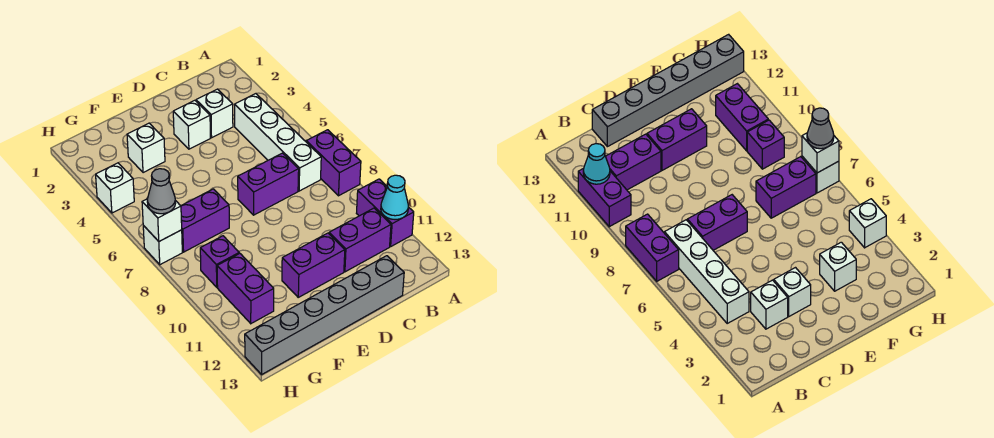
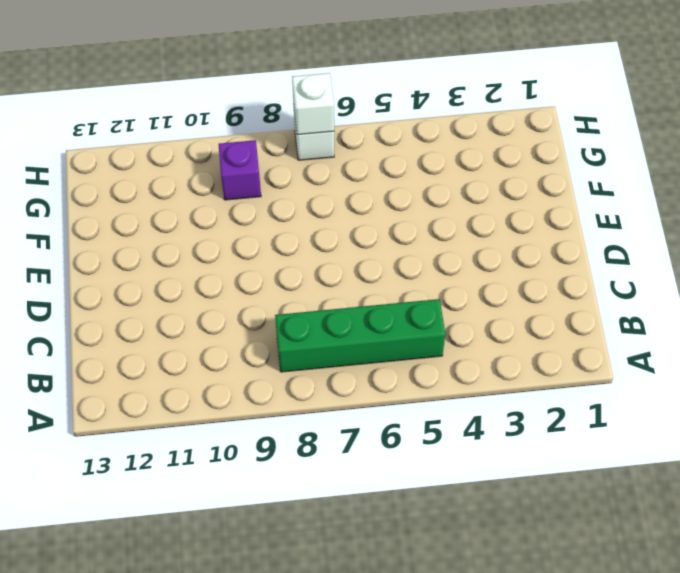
green 1x4 brick [275,299,445,372] -> white 1x4 brick [235,94,321,191]
none -> purple 1x2 brick [306,130,361,196]
none -> purple 1x2 brick [356,179,414,246]
none -> purple 1x2 brick [329,208,391,272]

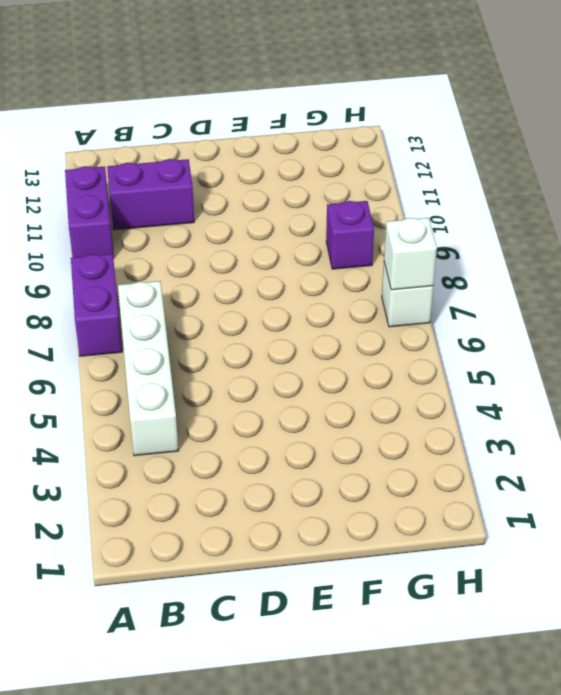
none -> white 1x1 brick [196,89,233,138]
none -> purple 1x2 brick [238,153,299,215]
none -> grey 1x6 brick [245,256,404,374]

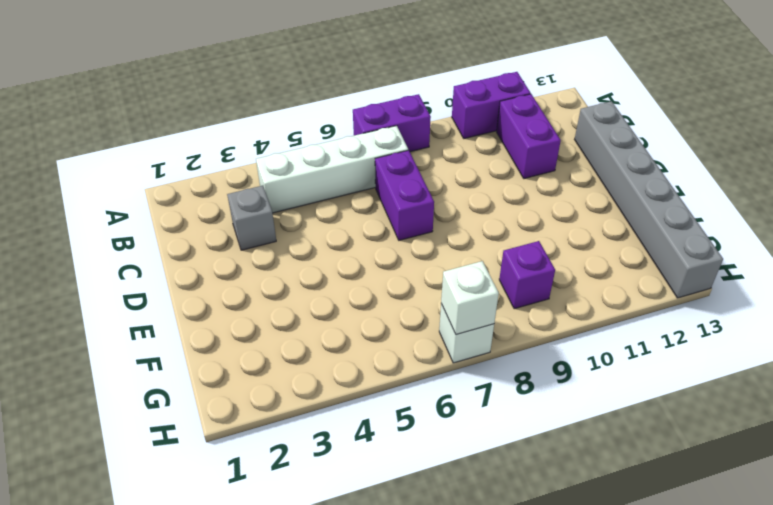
grey 1x1 brick [227,186,276,250] -> white 1x1 brick [196,89,233,138]
none -> white 1x1 brick [173,100,210,149]
none -> purple 1x2 brick [282,233,345,297]
none -> white 1x1 brick [127,123,165,173]

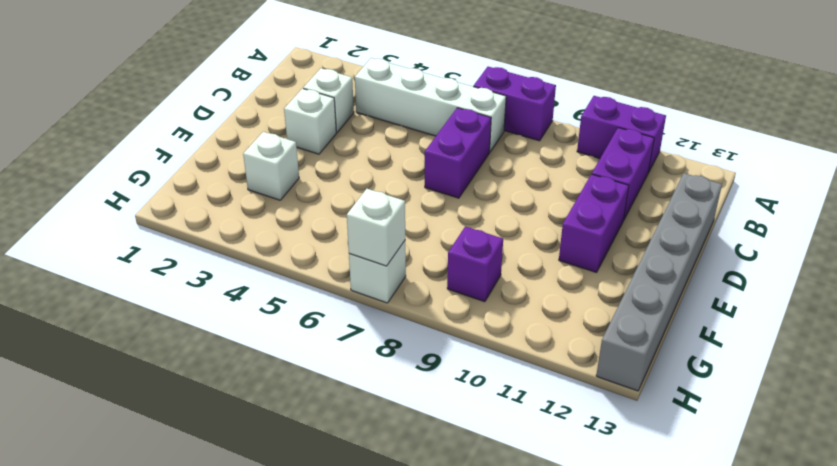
none -> purple 1x2 brick [181,189,229,252]
none -> purple 1x2 brick [217,253,274,324]
none -> white 1x1 brick [96,163,134,213]

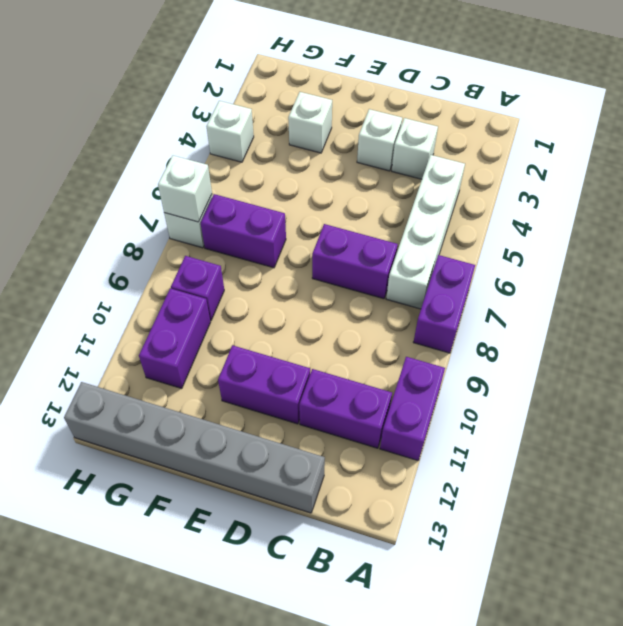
none -> cyan 1x1 cone [381,175,409,220]
none -> grey 1x1 cone [147,169,175,214]

